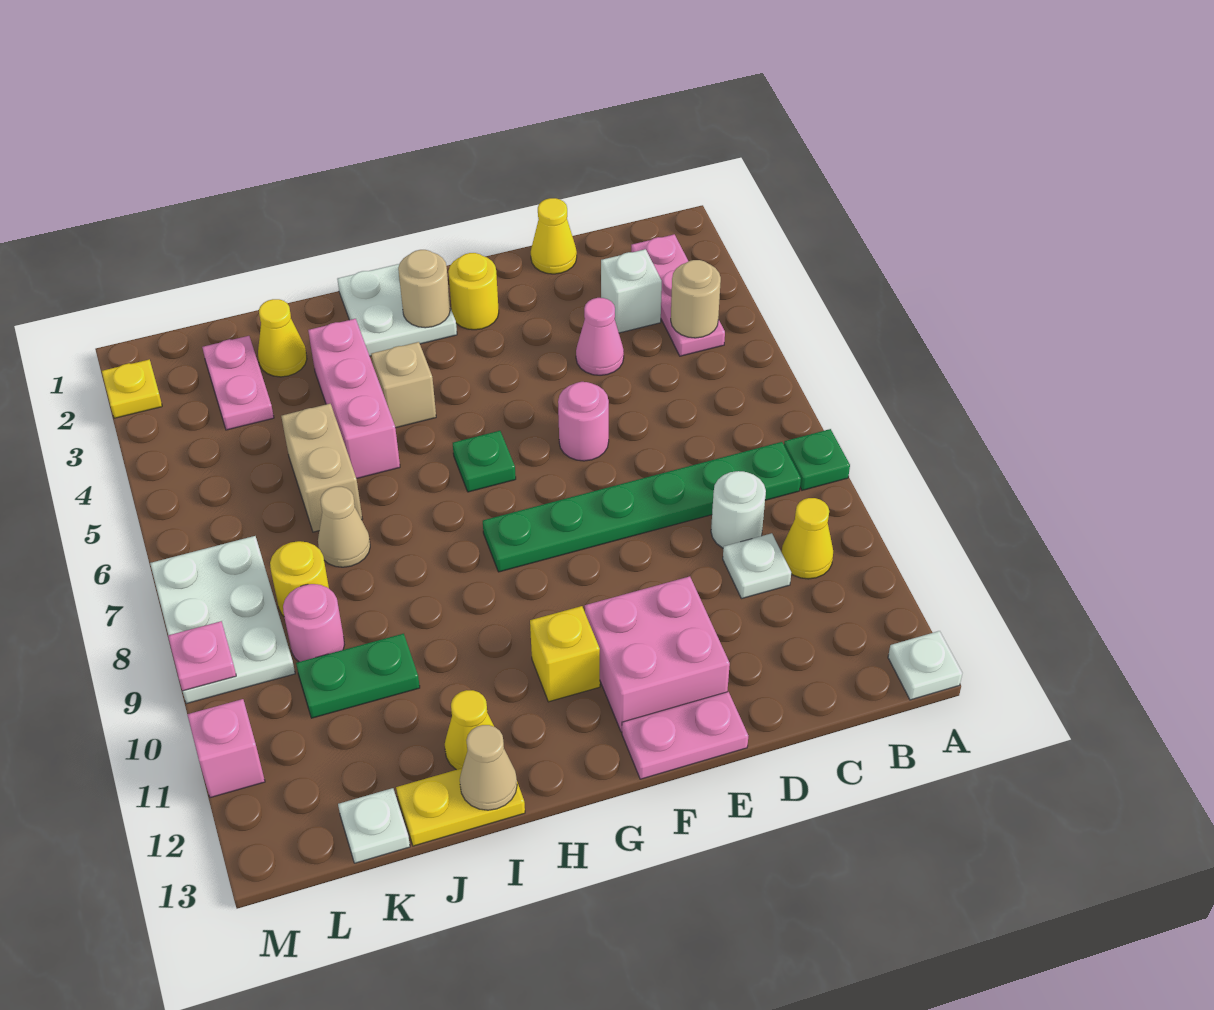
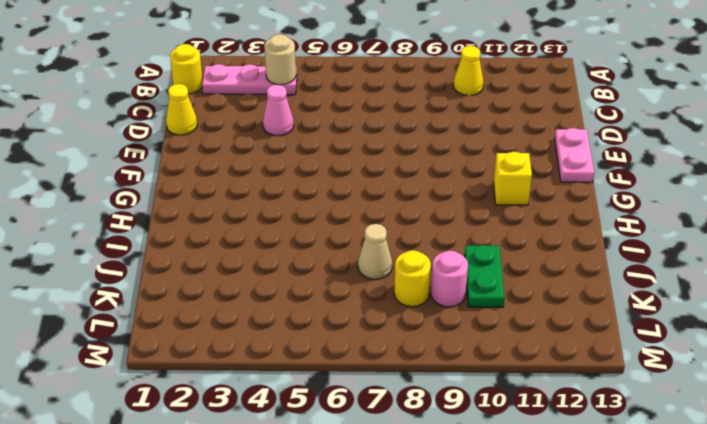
yellow 1x1 round brick [170,44,203,94] -> yellow 1x1 round brick moved to [448,253,499,330]
none -> green 1x1 plate [784,429,850,490]
none -> white 1x1 plate [888,631,962,700]
none -> green 1x6 plate [483,442,801,572]
none -> white 1x1 brick [601,249,662,333]

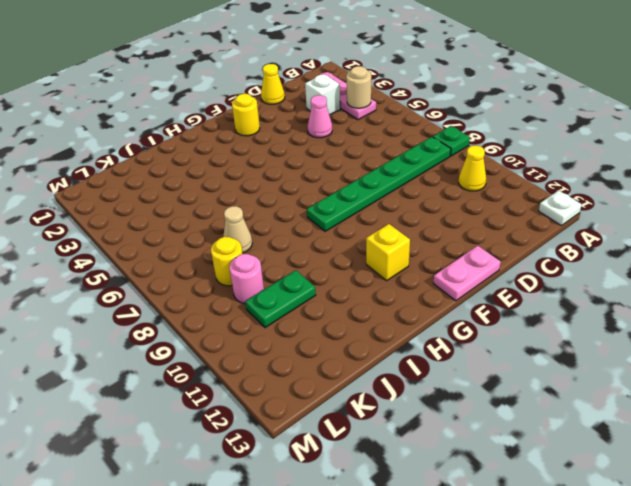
none -> white 1x1 round brick [711,471,766,548]
none -> white 1x1 plate [723,533,791,599]
none -> pink 1x1 round brick [558,382,609,461]
none -> pink 2x2 brick [585,576,730,732]

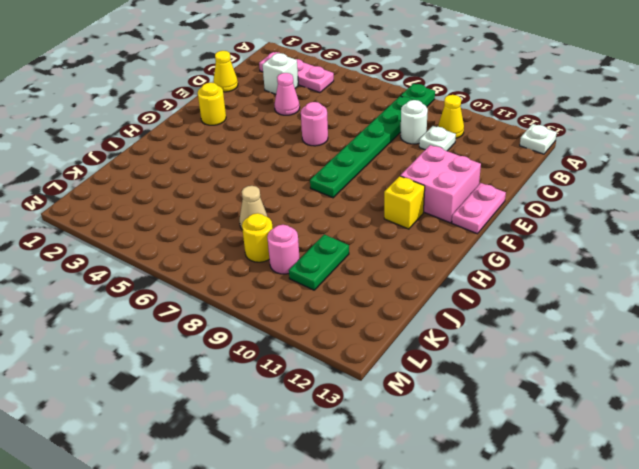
none -> white 2x2 plate [337,264,457,356]
none -> green 1x1 plate [453,431,516,492]
none -> tan 1x1 brick [371,342,436,428]
none -> pink 1x3 brick [308,319,400,479]

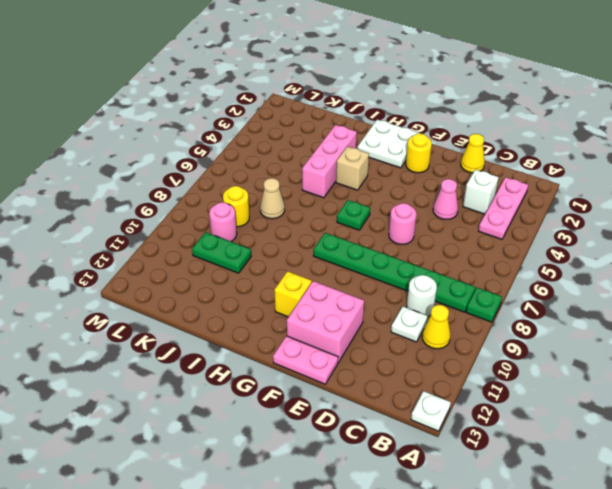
none -> yellow 1x1 cone [445,690,494,770]
none -> yellow 1x2 plate [396,768,525,846]
none -> yellow 1x1 cone [258,299,307,377]
none -> tan 1x2 brick [281,404,362,532]

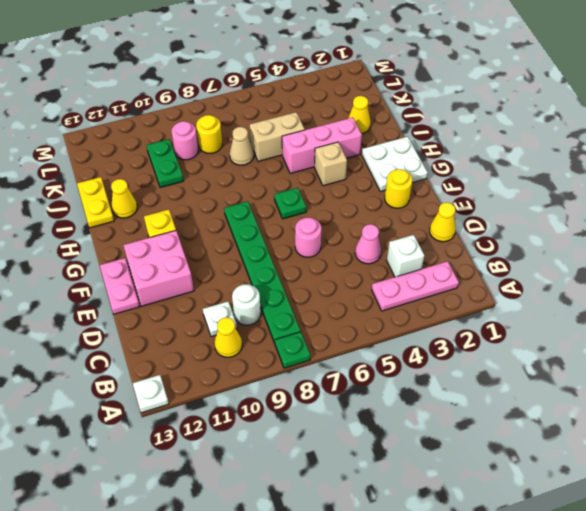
none -> pink 1x2 plate [202,336,274,430]
none -> white 1x1 plate [338,788,410,863]
none -> white 2x3 plate [150,536,295,704]
none -> yellow 1x1 plate [102,359,162,418]

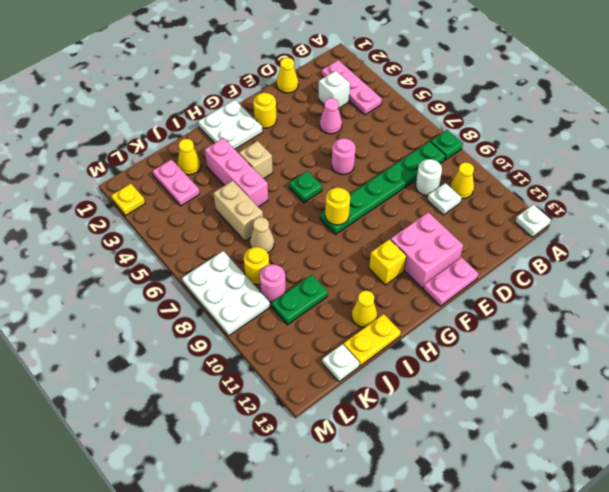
yellow 1x1 round brick [325,188,350,225] -> none
none -> pink 1x1 brick [187,699,265,798]
none -> tan 1x1 round brick [671,260,721,338]
none -> tan 1x1 round brick [398,250,450,328]
none -> tan 1x1 cone [460,725,517,810]

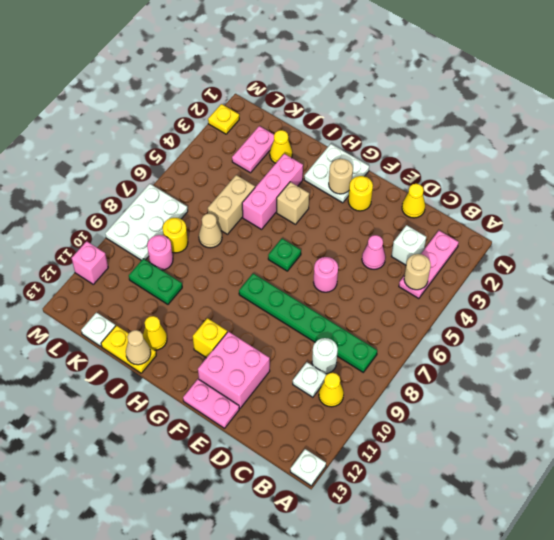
none -> green 1x1 plate [784,429,850,490]
none -> pink 1x1 plate [168,621,236,691]

